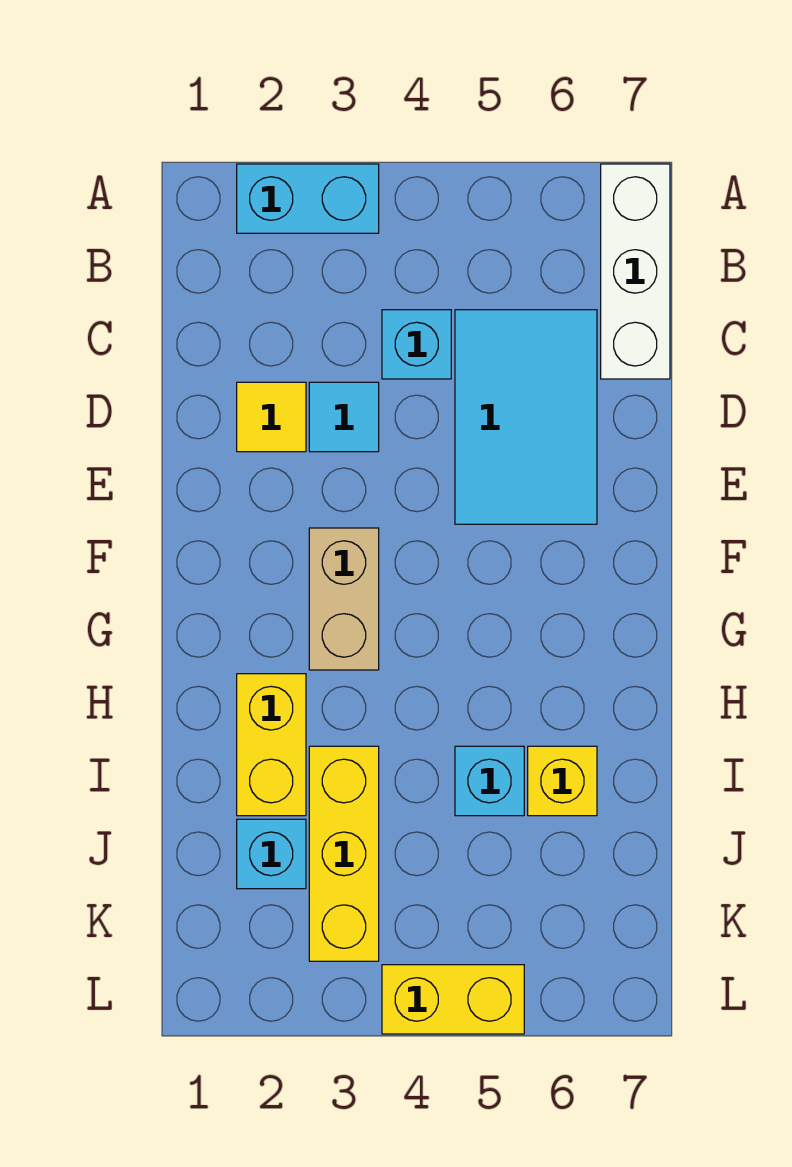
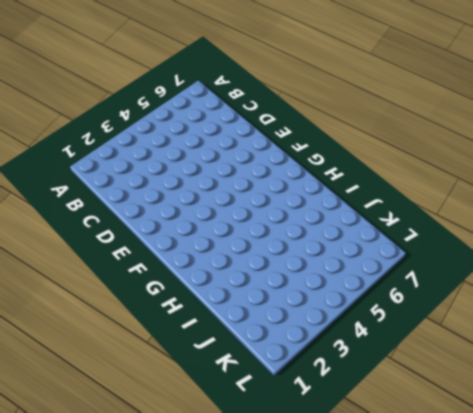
none -> cyan 1x2 brick [237,164,379,233]
none -> white 1x3 brick [601,164,670,379]
none -> cyan 1x1 brick [382,310,451,379]

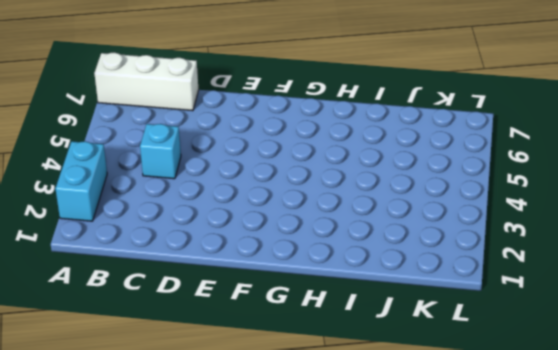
none -> cyan 2x3 tile [455,310,597,524]
none -> yellow 1x1 tile [237,382,306,452]
none -> cyan 1x1 tile [309,382,379,452]

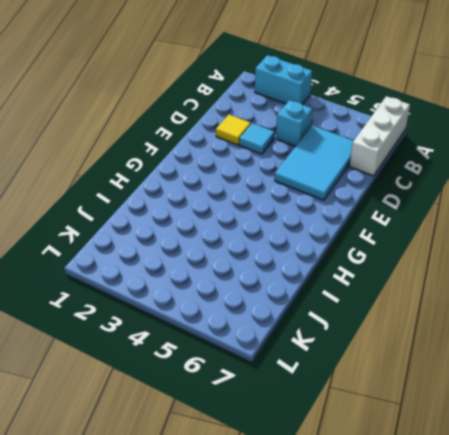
none -> tan 1x2 brick [309,528,379,670]
none -> yellow 1x2 brick [237,674,306,816]
none -> yellow 1x3 brick [309,746,379,961]

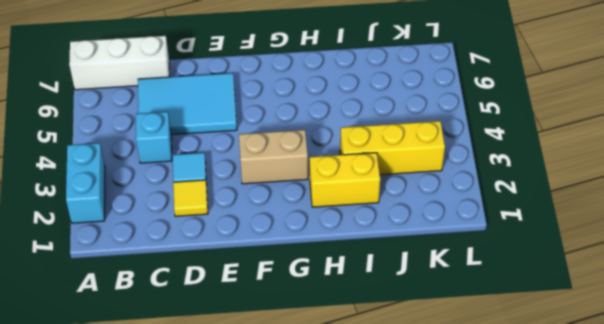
none -> cyan 1x1 brick [455,746,524,816]
none -> yellow 1x1 brick [528,746,597,816]
none -> cyan 1x1 brick [237,819,306,889]

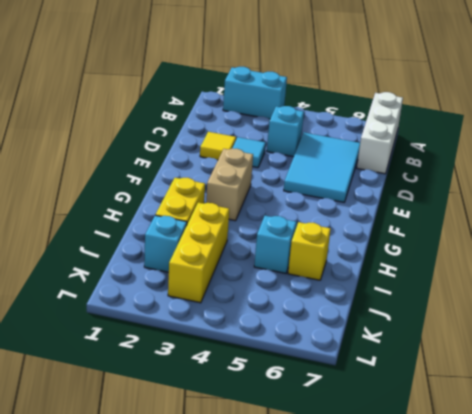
none -> yellow 1x2 brick [382,965,524,1034]

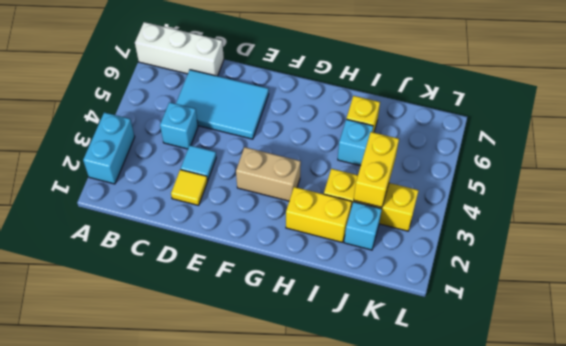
yellow 1x2 brick [354,132,399,207] -> yellow 1x2 brick moved to [382,965,524,1034]

